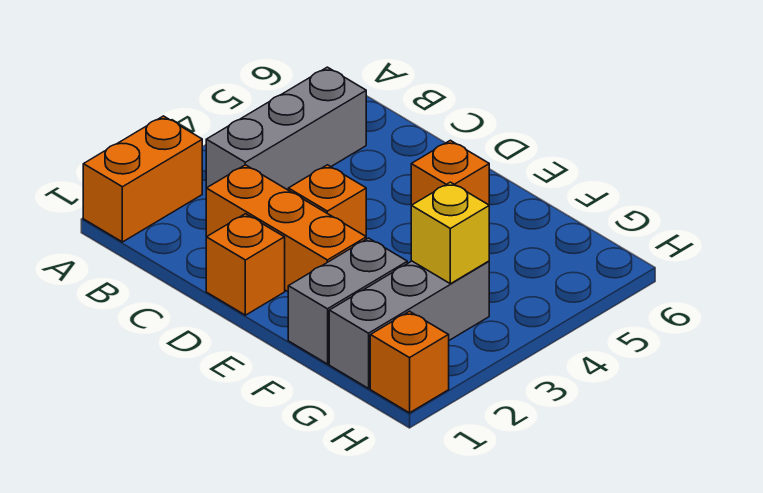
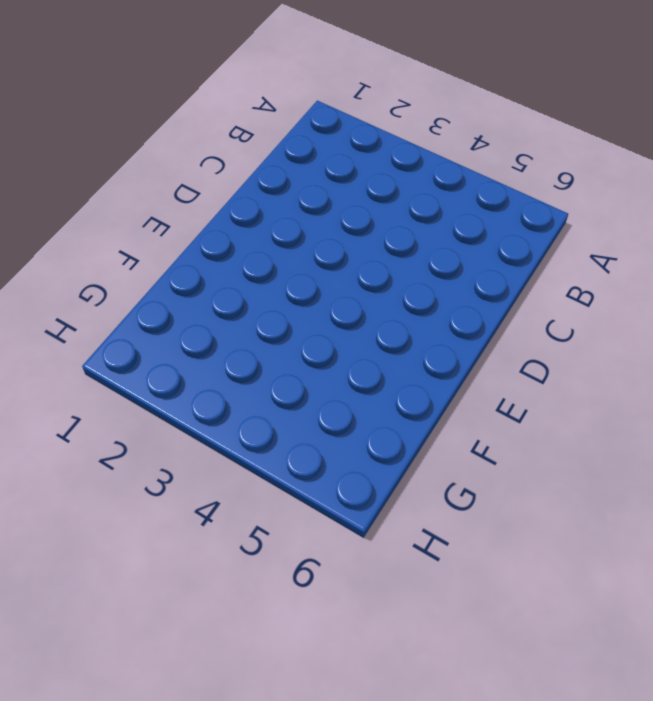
none -> orange 1x2 brick [83,116,202,242]
none -> grey 1x3 brick [206,67,366,190]

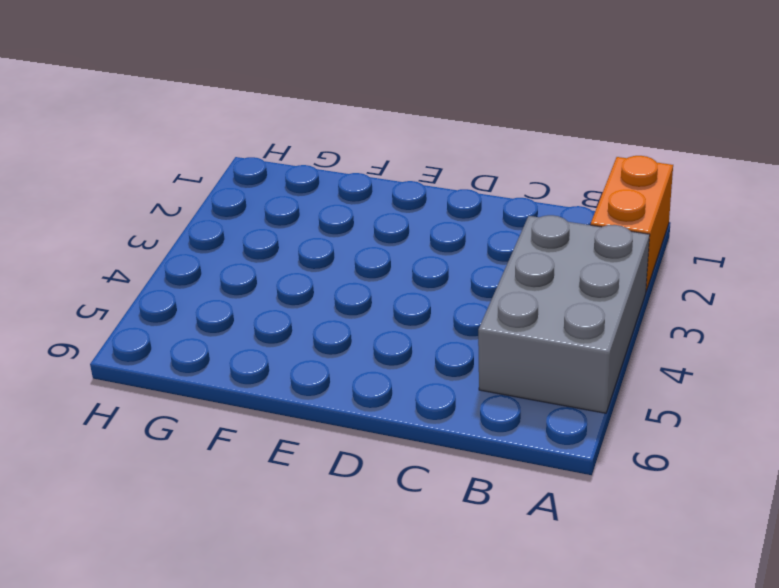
grey 2x3 brick [478,215,650,413] -> grey 1x3 brick [206,67,366,190]
none -> orange 1x3 brick [206,165,366,292]
none -> orange 1x1 brick [206,214,285,315]

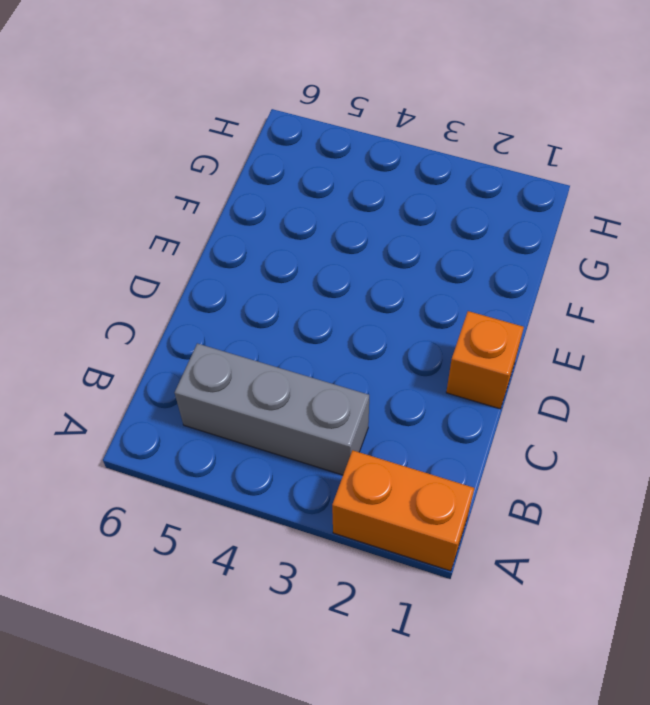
none -> orange 1x3 brick [206,165,366,292]
none -> orange 1x1 brick [288,165,366,236]

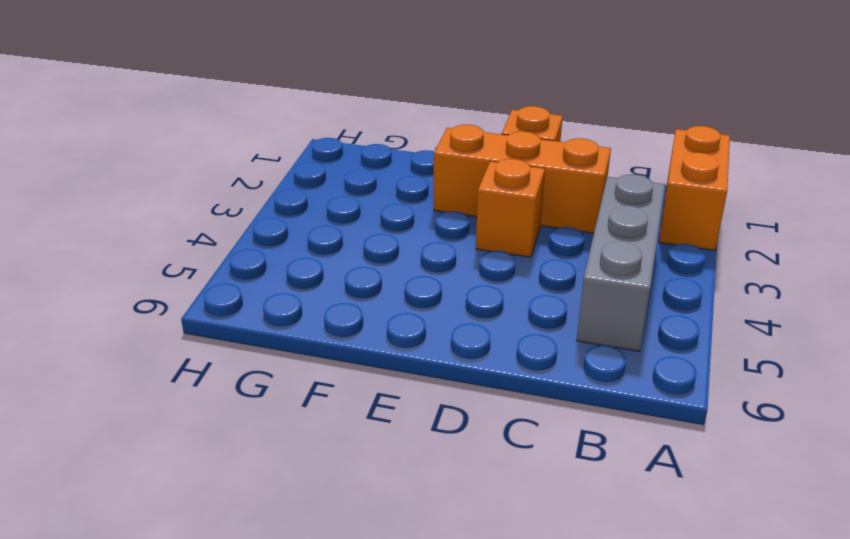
none -> orange 1x1 brick [411,140,489,205]
none -> grey 1x2 brick [288,238,407,364]

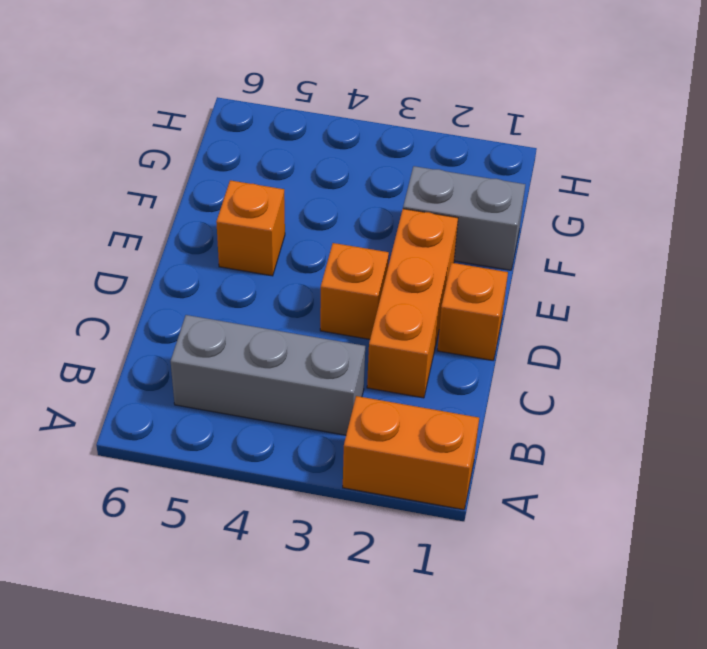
none -> grey 1x3 brick [329,261,489,388]
none -> orange 1x1 brick [370,311,449,413]

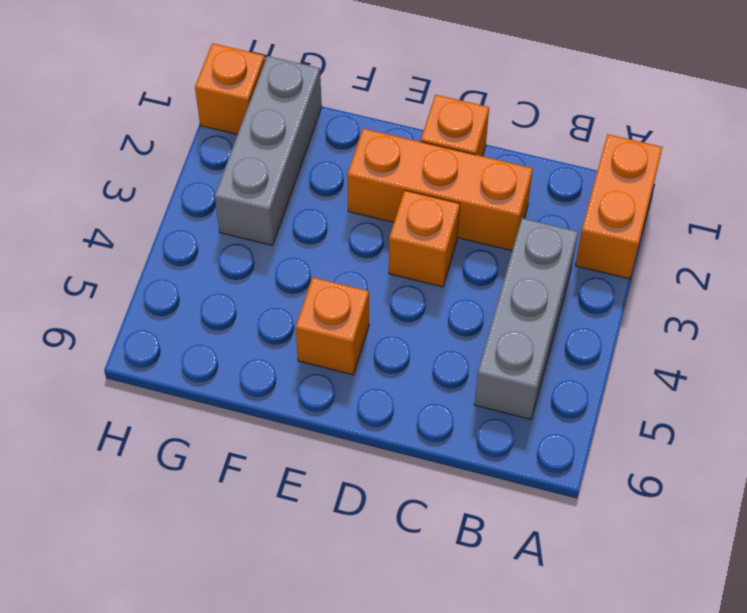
none -> grey 1x2 brick [288,238,407,364]
none -> yellow 1x1 brick [411,182,489,284]

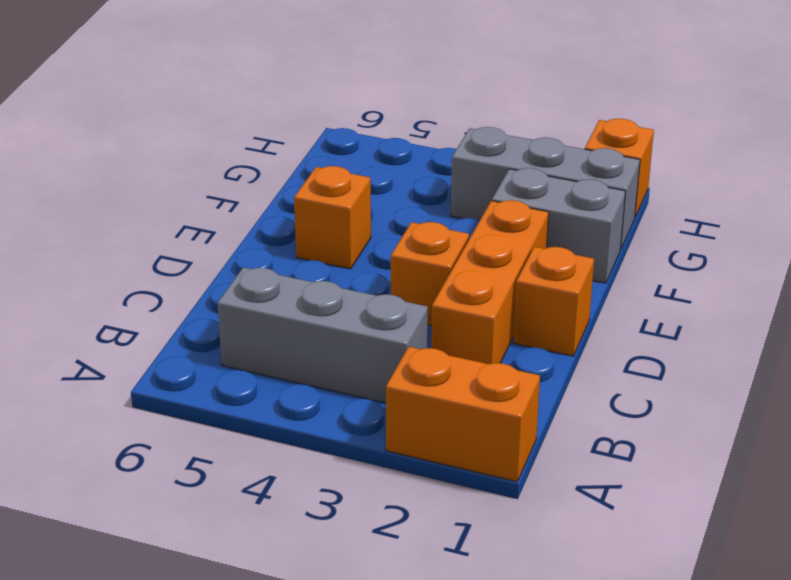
none -> yellow 1x1 brick [411,182,489,284]

